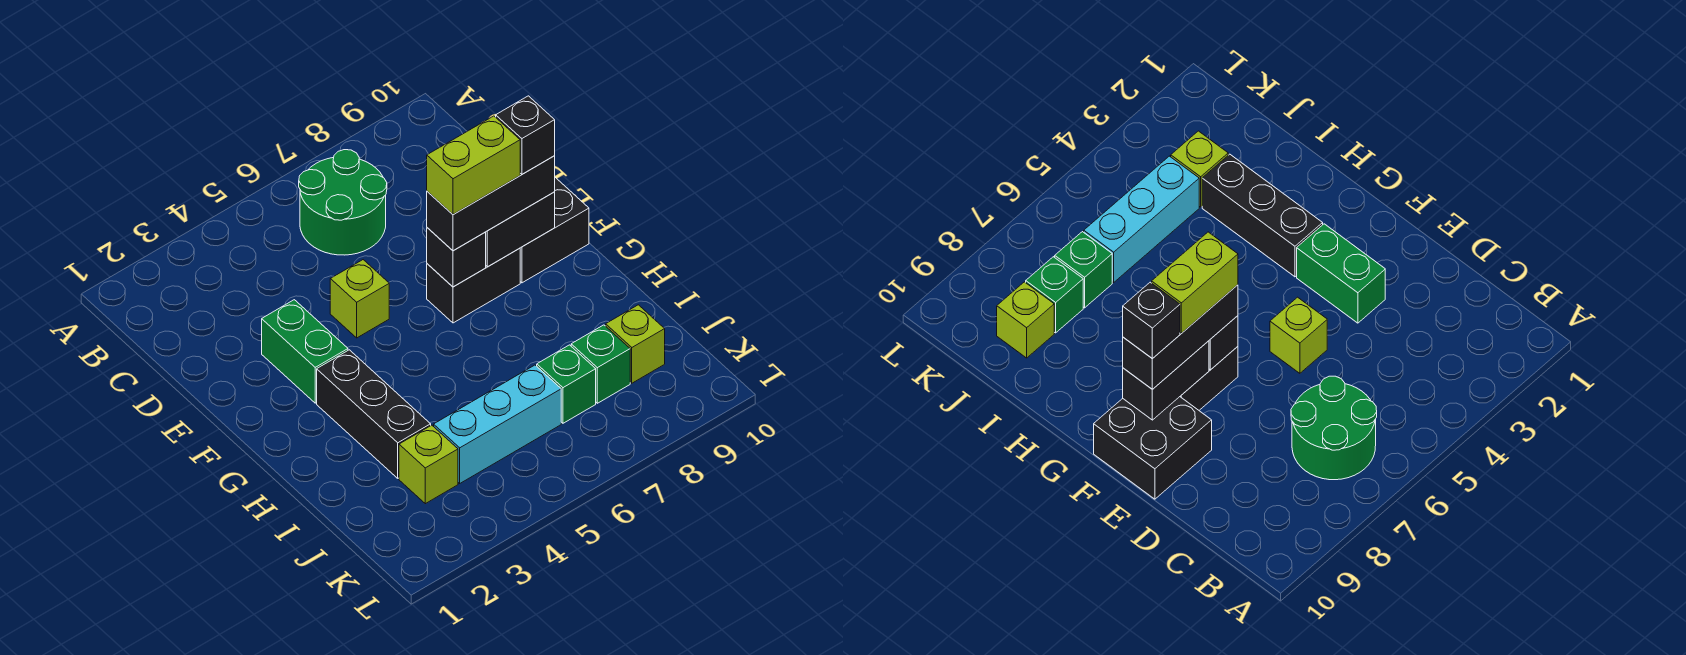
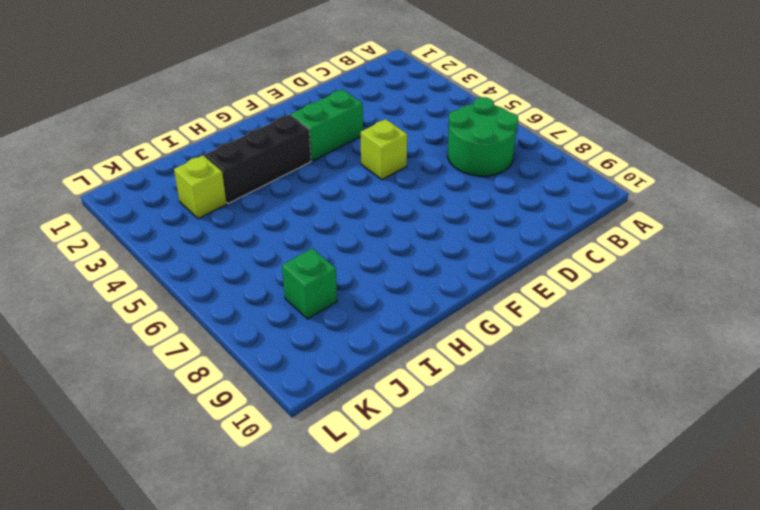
none -> black 2x2 brick [520,178,589,283]
none -> black 1x2 brick [427,248,520,323]
none -> cyan 1x3 brick [434,365,561,483]

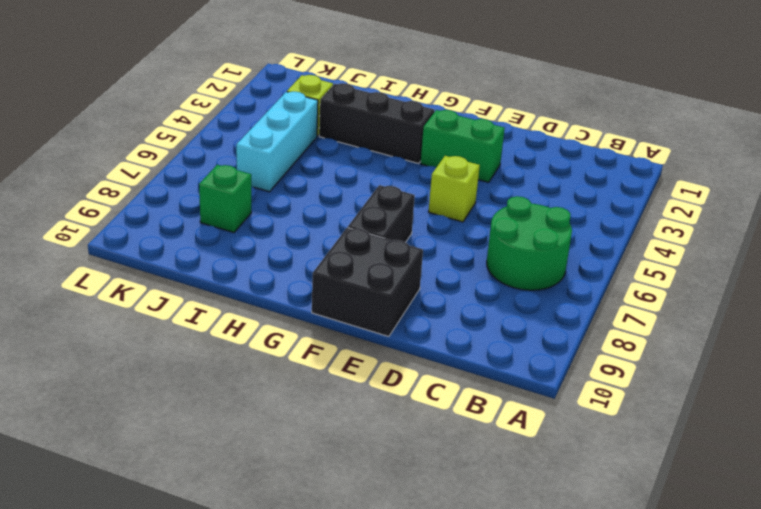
none -> green 1x1 brick [537,345,596,423]
none -> lime 1x1 brick [606,305,665,383]
none -> black 1x1 brick [427,228,486,287]

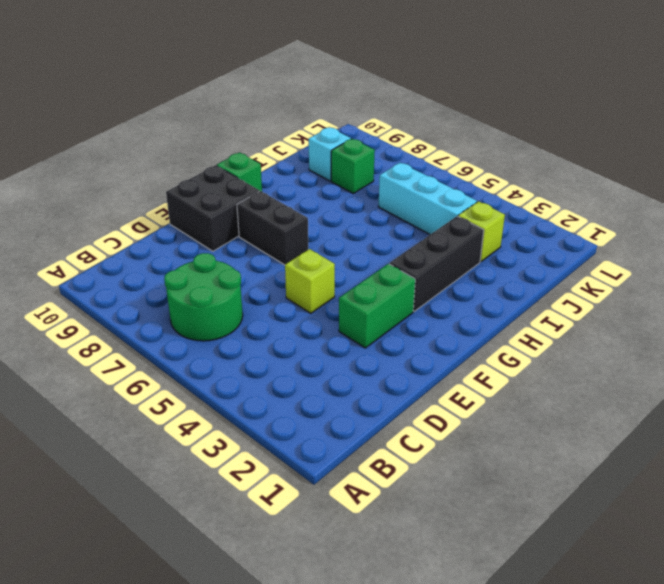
green 1x1 brick [217,153,262,191] -> green 1x1 brick moved to [537,345,596,423]
cyan 1x1 brick [309,127,351,181] -> lime 1x1 brick [606,305,665,383]
none -> black 1x1 brick [427,228,486,287]
none -> black 1x2 brick [486,192,555,267]
none -> black 1x3 brick [427,156,555,251]

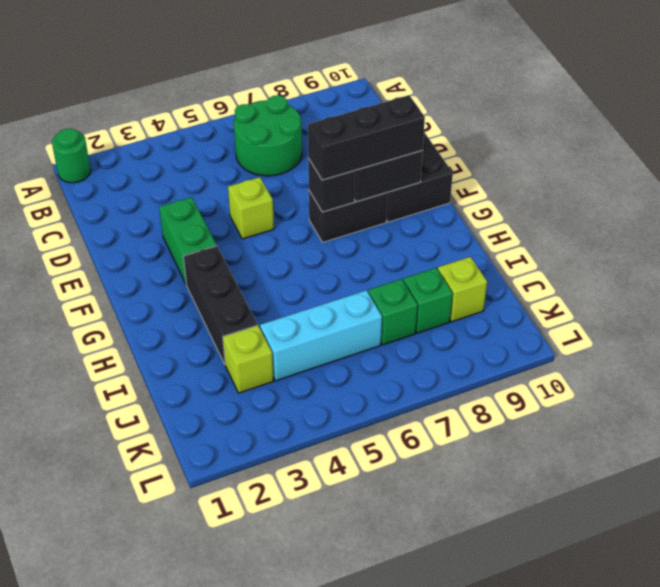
green 1x1 round brick [52,129,91,183] -> none
none -> lime 1x2 brick [427,116,520,215]
none -> black 1x1 brick [496,96,555,174]

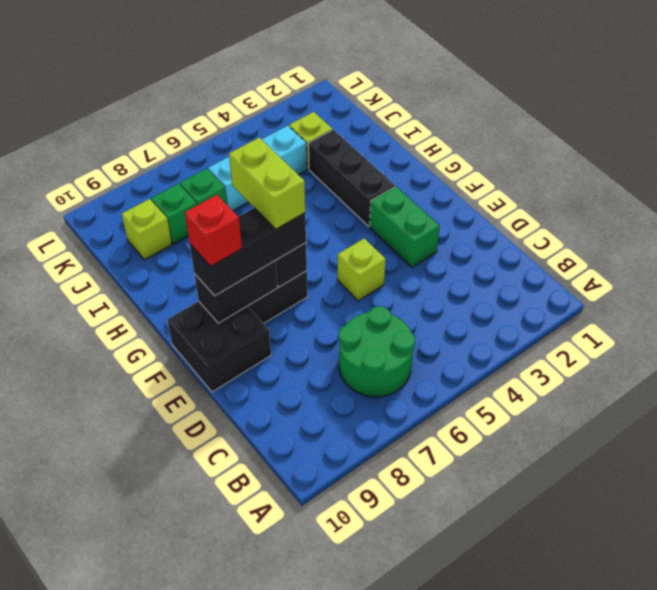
lime 1x2 brick [229,137,305,229] -> lime 1x2 brick turned to [427,116,520,215]
red 1x1 brick [185,195,242,266] -> black 1x1 brick [496,96,555,174]

